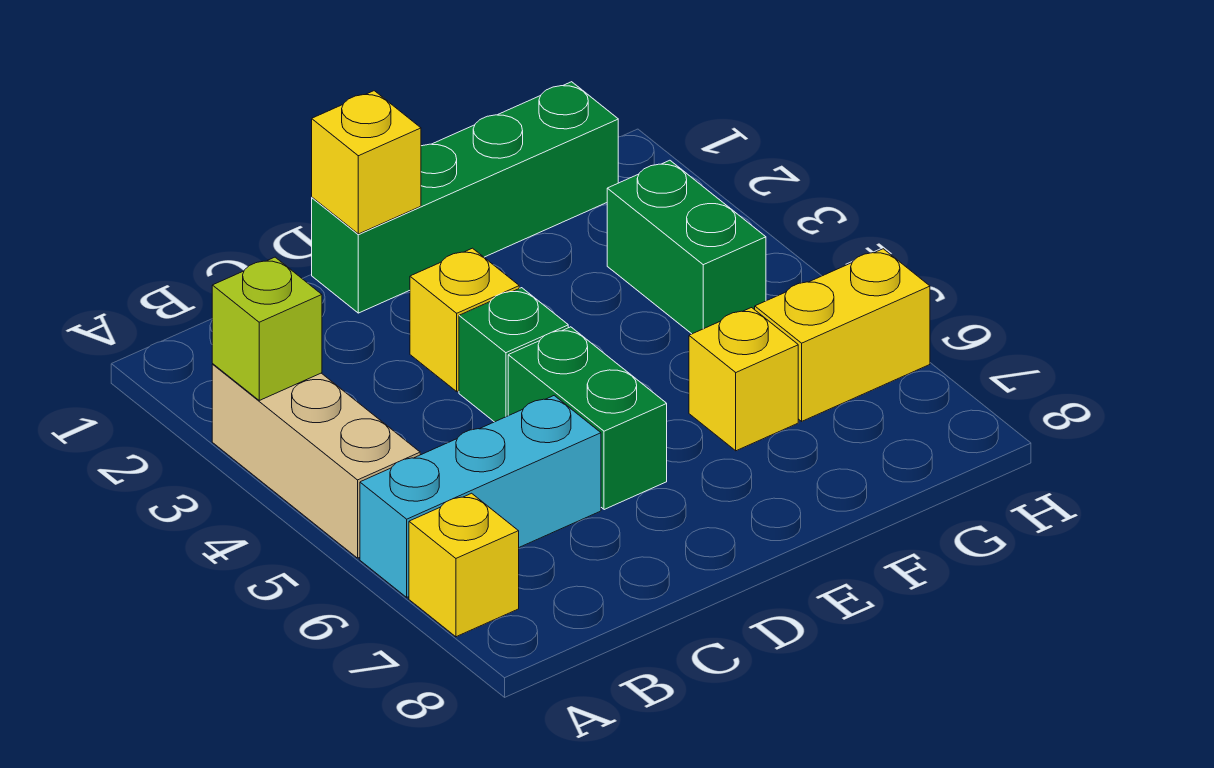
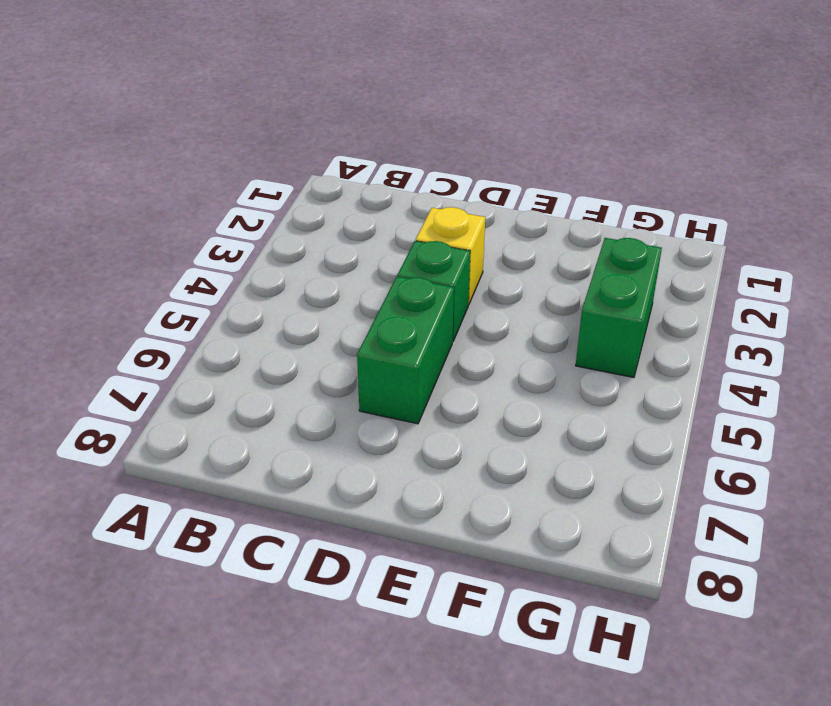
none -> tan 1x3 brick [212,364,420,558]
none -> cyan 1x3 brick [360,396,601,597]
none -> yellow 1x1 brick [409,493,519,637]

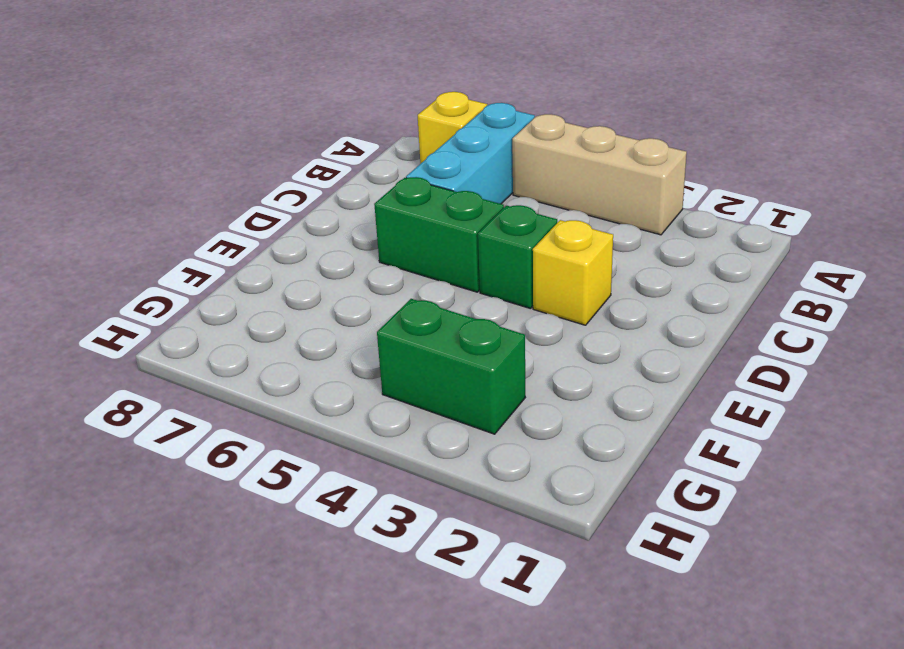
none -> green 1x4 brick [312,82,618,313]
none -> yellow 1x1 brick [689,308,798,451]
none -> yellow 1x2 brick [755,249,930,421]

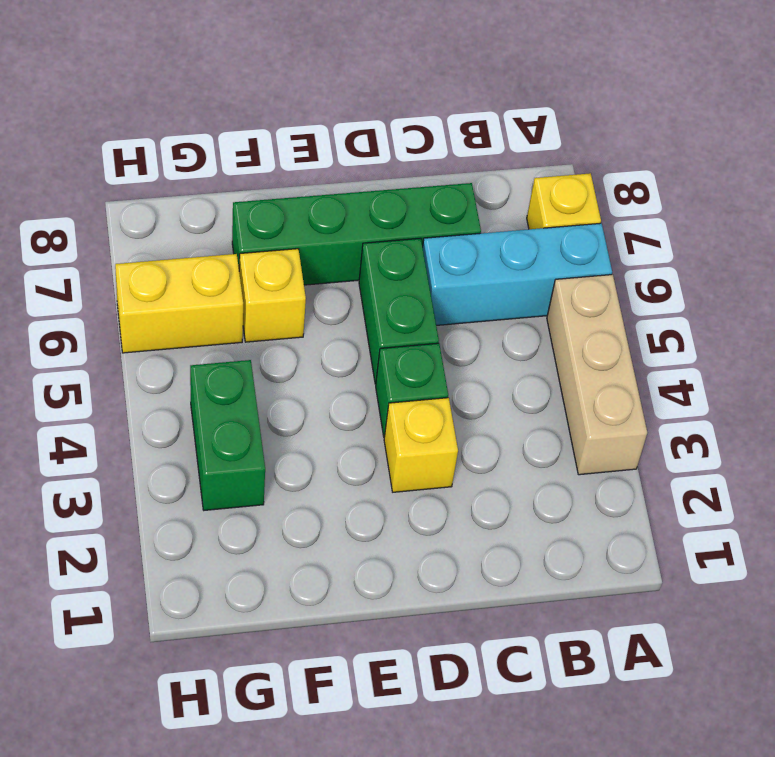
green 1x4 brick [232,183,481,285] -> green 1x4 brick moved to [312,82,618,313]
none -> lime 1x1 brick [212,257,322,400]
none -> yellow 1x1 brick [312,91,421,234]

